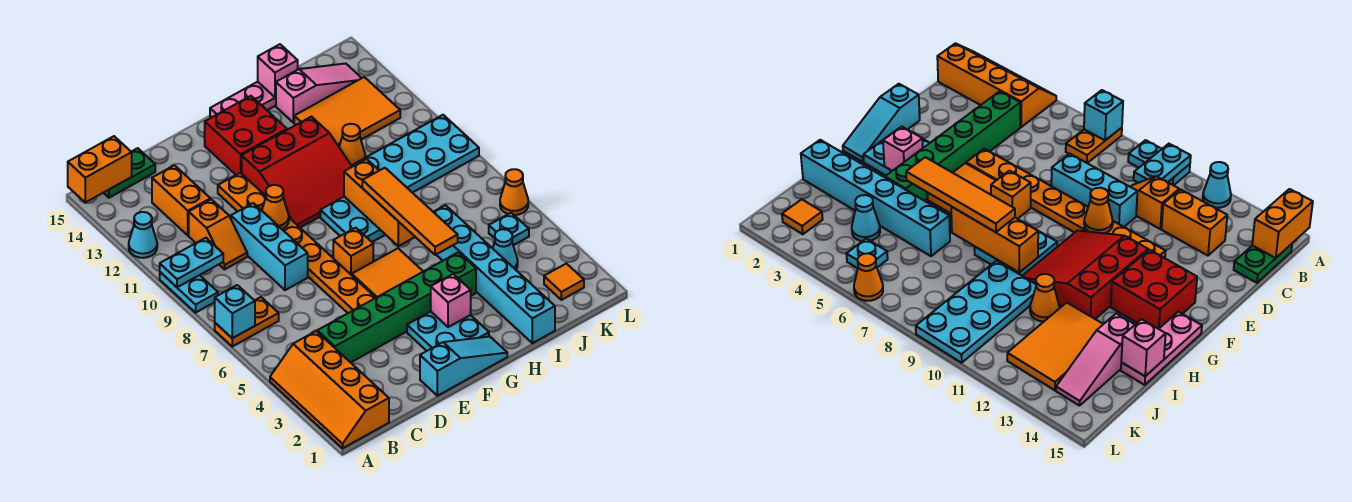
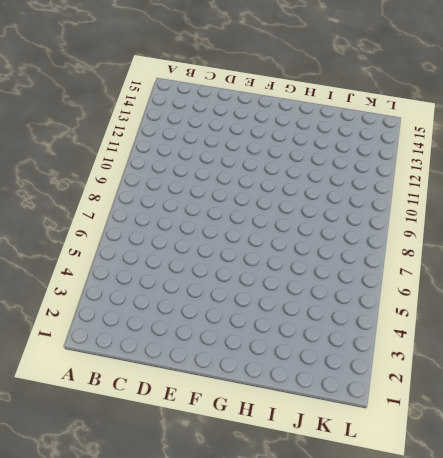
none -> orange 2x4 slope [270,331,389,448]
none -> orange 1x2 plate [215,297,279,346]
none -> cyan 1x2 plate [160,272,218,313]
none -> cyan 1x1 cone [129,212,157,258]

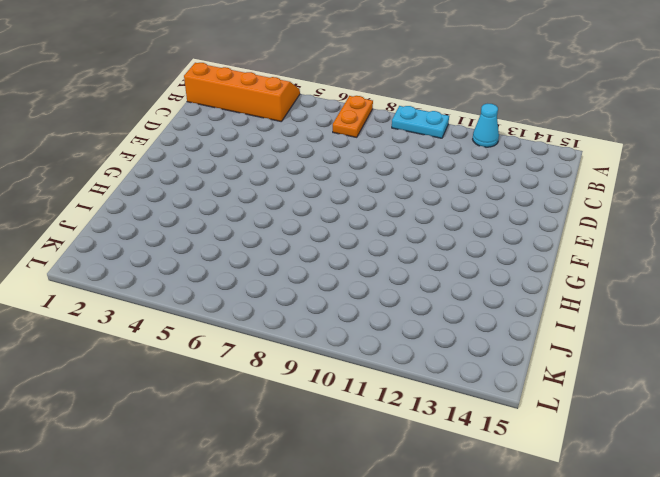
none -> green 1x2 plate [104,148,155,198]
none -> green 1x6 brick [317,252,476,363]
none -> orange 1x2 slope [189,199,247,269]
none -> orange 1x2 brick [152,165,210,235]

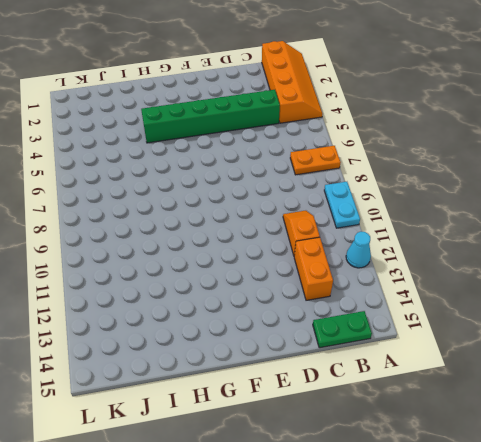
none -> cyan 1x3 brick [231,203,308,290]
none -> cyan 1x3 slope [420,336,507,396]
none -> orange 1x8 plate [218,173,376,313]
none -> cyan 2x2 plate [407,312,489,351]

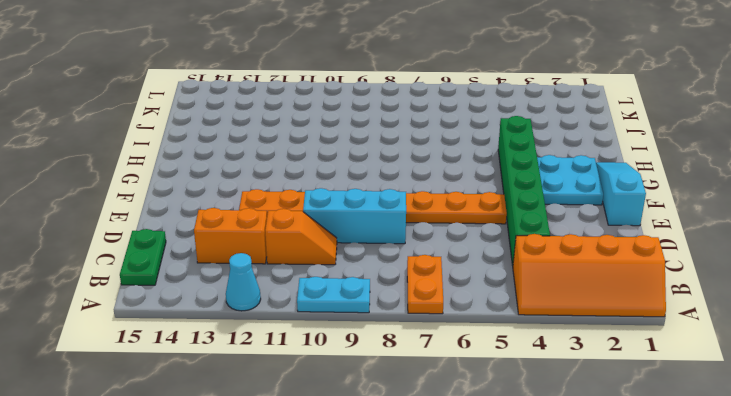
none -> orange 2x2 tile [352,248,423,298]
none -> orange 1x1 brick [333,228,373,275]
none -> red 3x3 slope [242,117,352,228]
none -> red 2x2 brick [205,96,287,175]

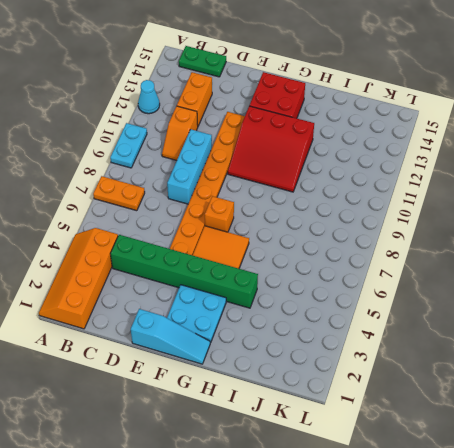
none -> cyan 2x2 plate [320,197,385,242]
none -> pink 1x3 plate [210,82,276,117]
none -> cyan 1x6 brick [434,205,555,343]
none -> cyan 2x4 plate [352,115,479,193]

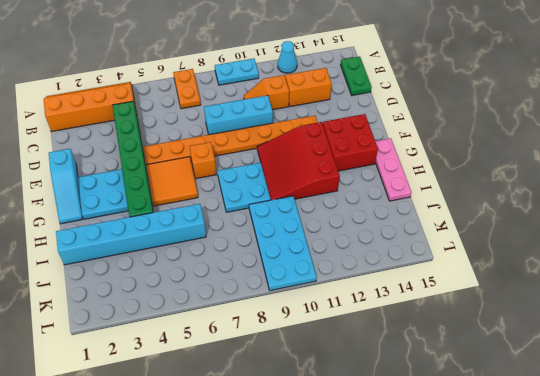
none -> orange 1x1 cone [339,124,365,165]
none -> orange 2x3 tile [294,77,400,146]
none -> pink 1x3 slope [276,63,361,123]
none -> cyan 1x1 cone [493,229,518,270]

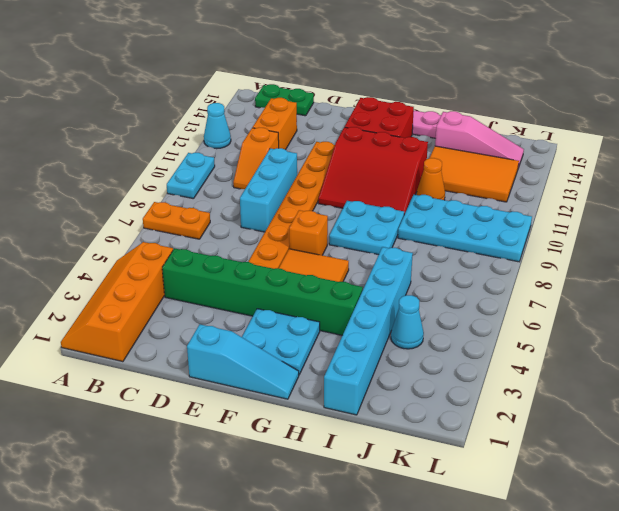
none -> orange 1x1 tile [544,264,584,300]
none -> cyan 1x1 plate [489,213,529,245]
none -> orange 1x1 cone [500,169,528,215]
none -> cyan 1x1 brick [215,285,255,338]

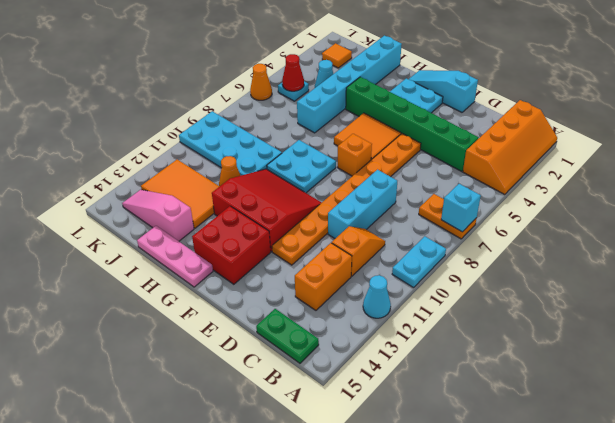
red 1x1 cone [282,54,304,91] -> none
none -> cyan 1x2 plate [160,238,223,287]
none -> orange 1x2 brick [68,136,132,203]
none -> orange 1x1 cone [262,185,289,229]
none -> pink 1x1 brick [431,274,471,327]

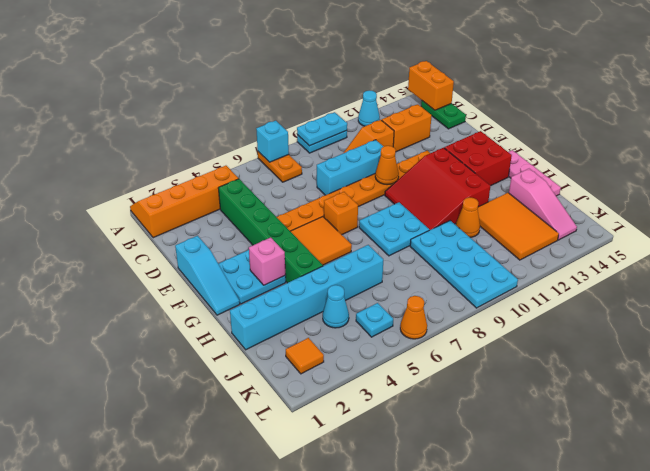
cyan 1x2 plate [297,112,347,146] -> cyan 1x2 plate turned to [160,238,223,287]
none -> orange 1x3 brick [344,159,415,246]
none -> pink 1x1 brick [258,44,298,97]
none -> orange 1x4 tile [362,168,458,255]

